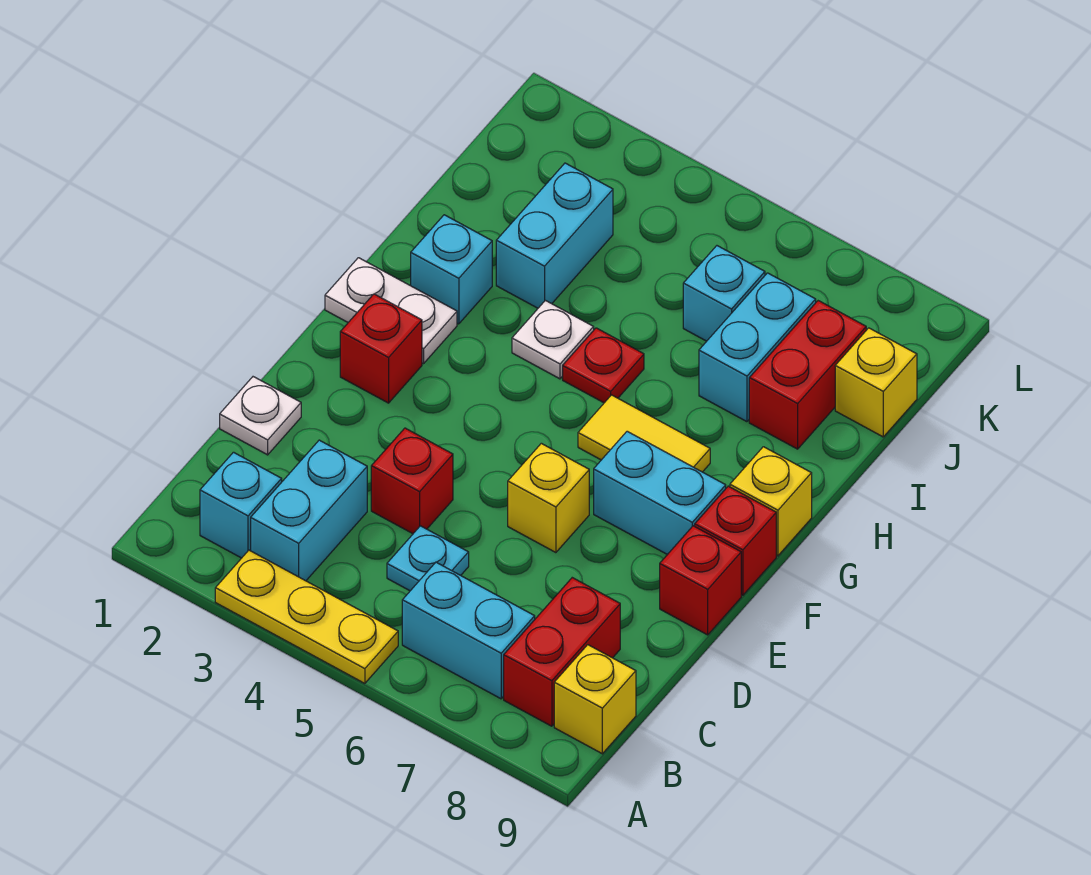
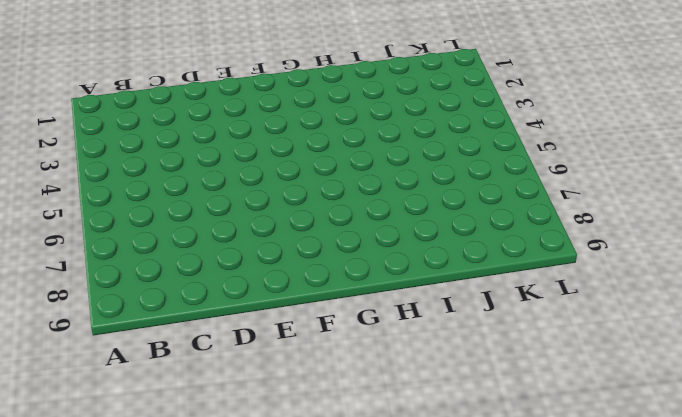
none -> yellow 1x3 plate [215,550,398,683]
none -> cyan 1x1 brick [200,452,282,558]
none -> cyan 1x2 brick [251,440,367,581]

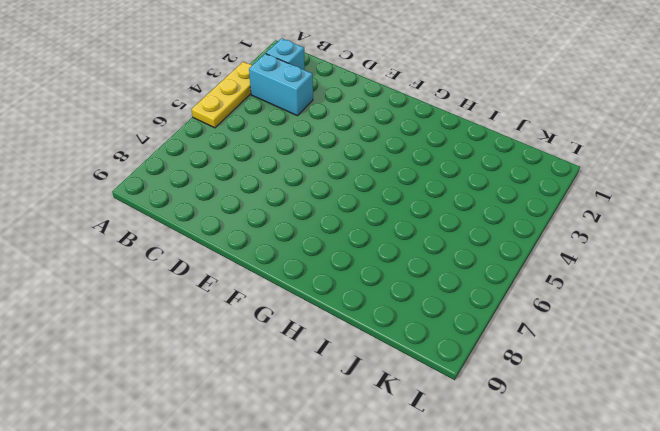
none -> cyan 1x2 brick [402,562,535,699]
none -> red 1x2 brick [504,578,620,726]
none -> yellow 1x1 brick [554,645,636,754]

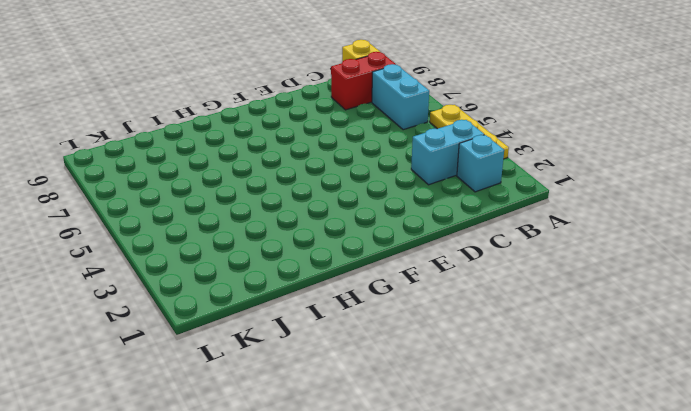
none -> cyan 1x1 plate [387,526,469,591]
none -> white 1x1 plate [220,377,301,455]
none -> red 1x1 brick [371,428,453,534]

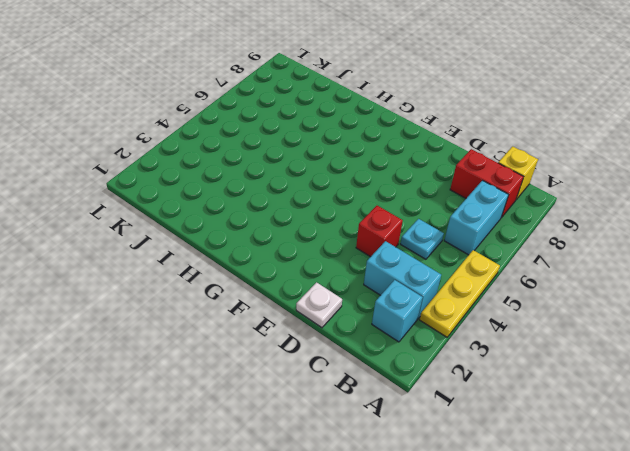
none -> yellow 1x1 brick [508,443,589,553]
none -> red 1x1 brick [660,526,741,635]
none -> red 1x1 brick [340,294,422,403]

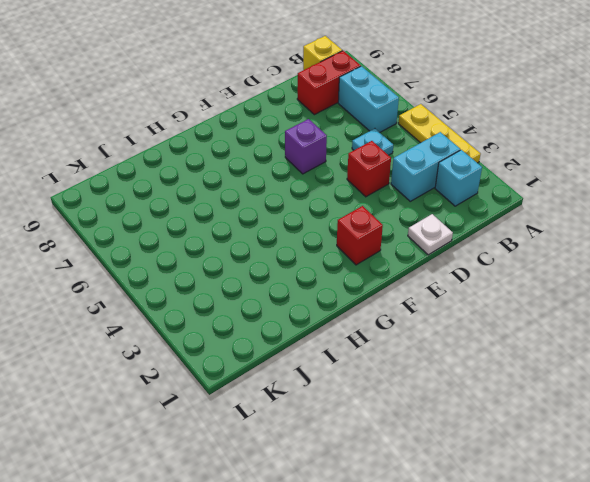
purple 1x1 brick [285,119,327,174] -> yellow 1x1 brick [508,443,589,553]
none -> red 1x1 brick [660,526,741,635]
none -> cyan 1x2 brick [594,431,726,555]
none -> red 1x1 brick [695,486,776,595]

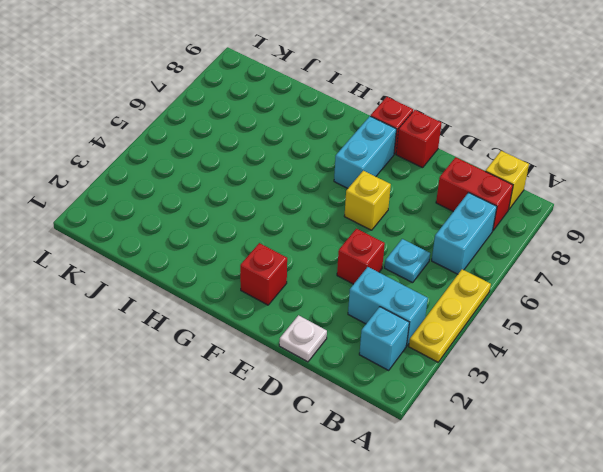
none -> white 1x2 plate [325,258,457,363]
none -> yellow 1x2 tile [578,395,710,472]
none -> yellow 1x1 brick [730,447,812,556]

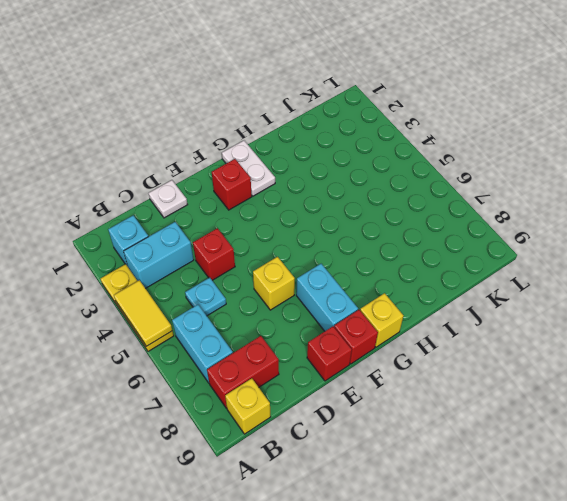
yellow 1x2 tile [114,280,172,346] -> yellow 1x2 tile moved to [578,395,710,472]
none -> cyan 1x1 brick [411,215,492,324]
none -> white 1x1 plate [512,300,594,379]
none -> red 1x1 plate [563,328,644,403]

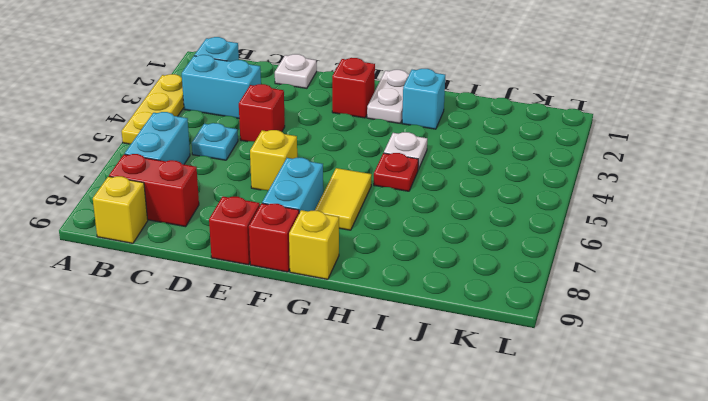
none -> cyan 1x2 brick [496,163,613,308]
none -> cyan 1x2 brick [699,273,816,422]
none -> red 1x2 brick [749,301,866,449]

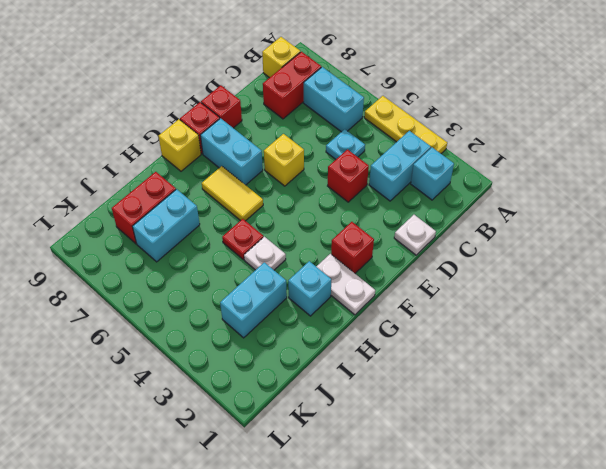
none -> cyan 1x1 brick [683,246,765,341]
none -> yellow 1x1 brick [835,328,917,437]

